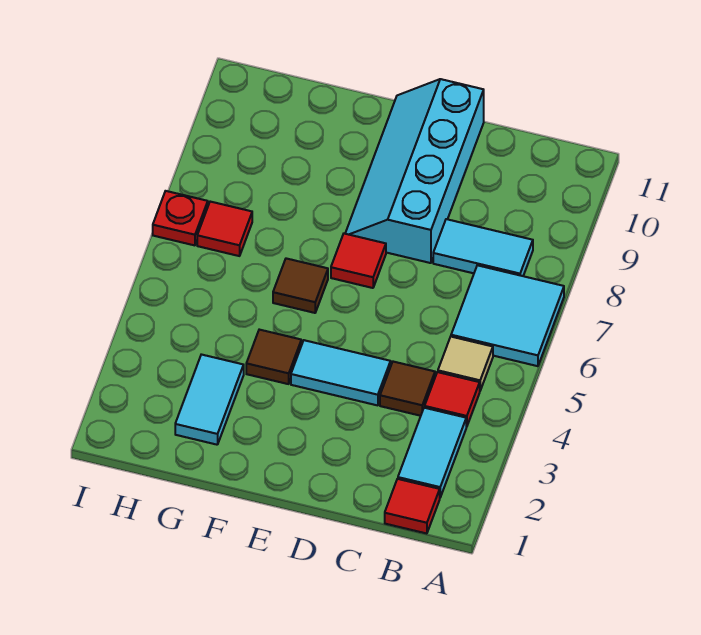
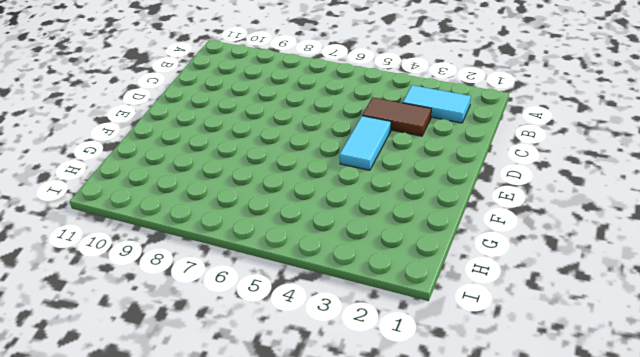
brown 1x2 tile [362,97,431,136] -> brown 1x1 tile [380,362,435,416]
none -> cyan 2x2 tile [451,265,564,366]
none -> red 1x1 tile [385,479,440,534]
none -> red 1x1 tile [425,372,480,427]

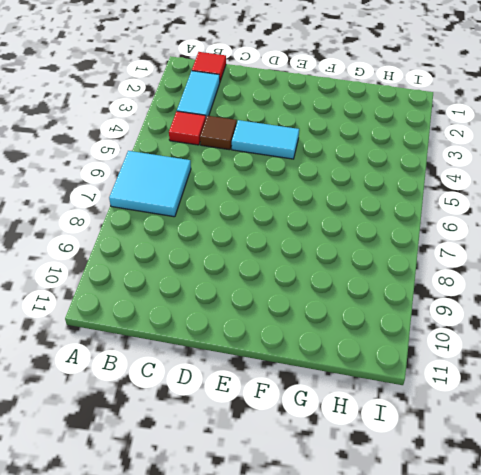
none -> tan 1x1 tile [438,337,493,390]
none -> cyan 1x2 tile [433,219,533,276]
none -> cyan 2x4 slope [345,79,484,263]

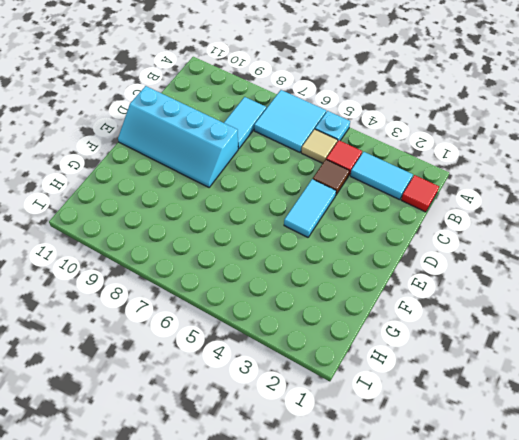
cyan 1x1 plate [315,111,350,142] -> none
none -> red 1x1 tile [331,234,386,288]
none -> brown 1x1 tile [246,330,301,384]
none -> brown 1x1 tile [273,258,328,313]

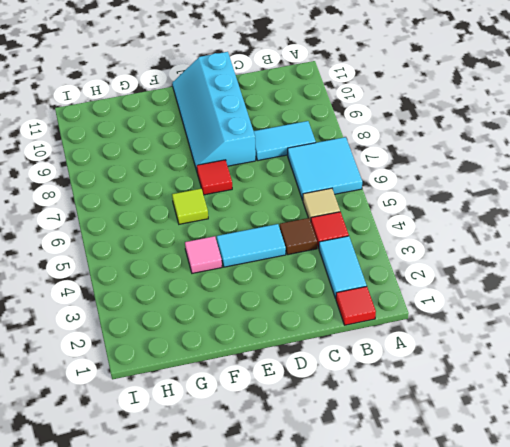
pink 1x1 tile [185,236,222,273] -> brown 1x1 tile [246,330,301,384]
lime 1x1 tile [172,189,208,224] -> brown 1x1 tile [273,258,328,313]
none -> cyan 1x2 tile [175,354,244,445]
none -> red 1x1 tile [197,202,252,256]
none -> red 1x1 plate [153,191,208,245]

